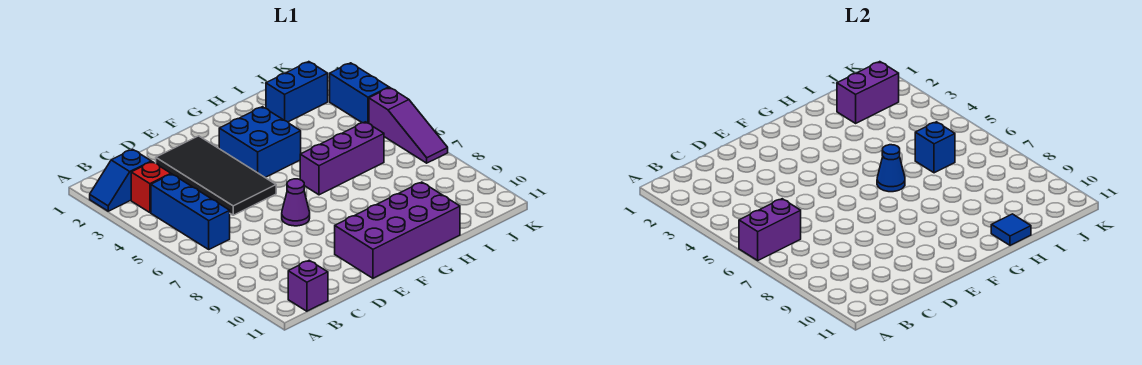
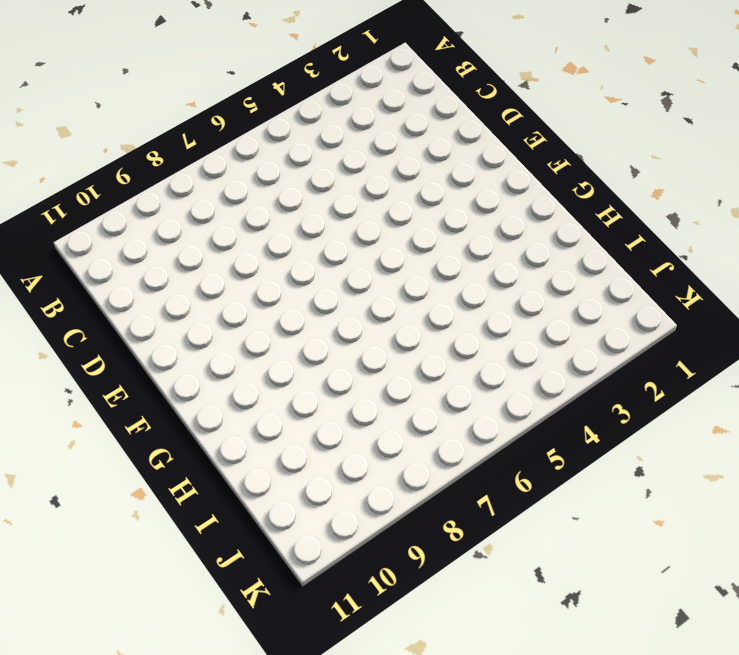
none -> blue 1x2 slope [90,149,151,211]
none -> red 1x1 brick [131,162,171,213]
none -> blue 1x3 brick [151,174,230,249]

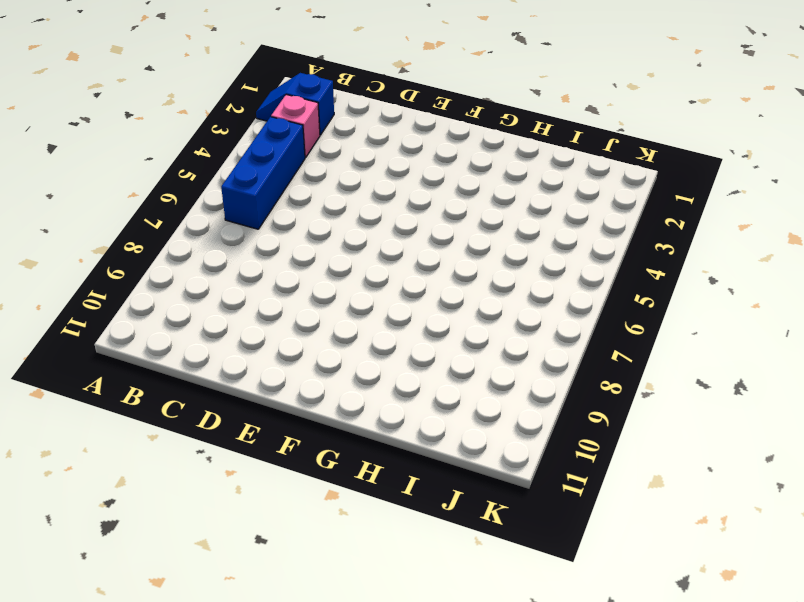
pink 1x1 brick [271,95,320,158] -> red 1x1 brick [131,162,171,213]
none -> purple 1x1 brick [288,260,328,311]
none -> black 2x4 tile [156,136,276,215]
none -> purple 1x1 cone [282,179,310,226]

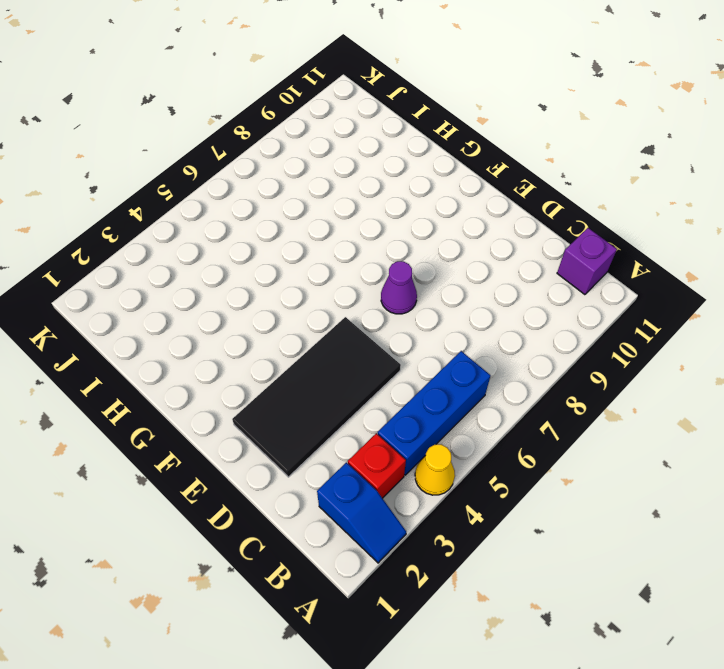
yellow 1x1 cone [415,444,455,495] -> none
none -> purple 2x4 brick [335,182,460,278]
none -> blue 2x2 brick [219,107,301,177]
none -> purple 1x3 brick [300,122,384,195]

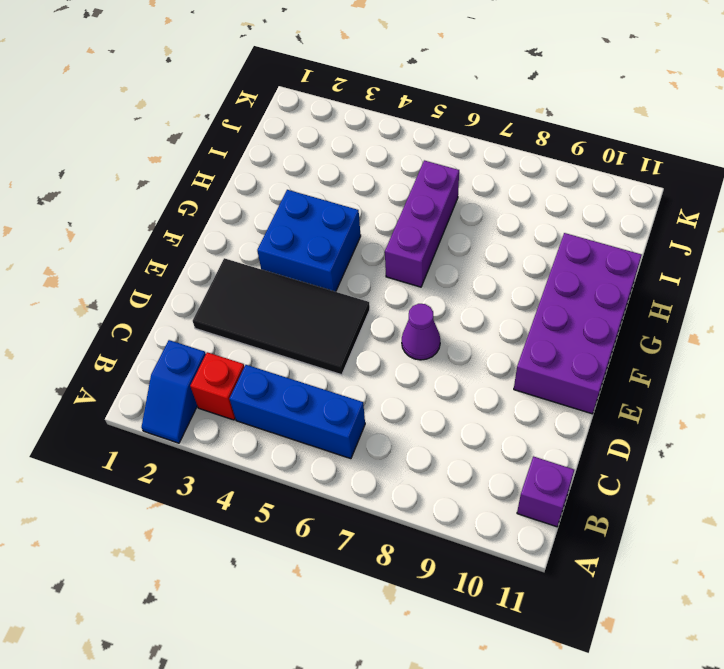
none -> blue 1x2 brick [266,62,328,122]
none -> blue 1x2 brick [330,63,389,123]
none -> purple 1x3 slope [369,88,448,163]

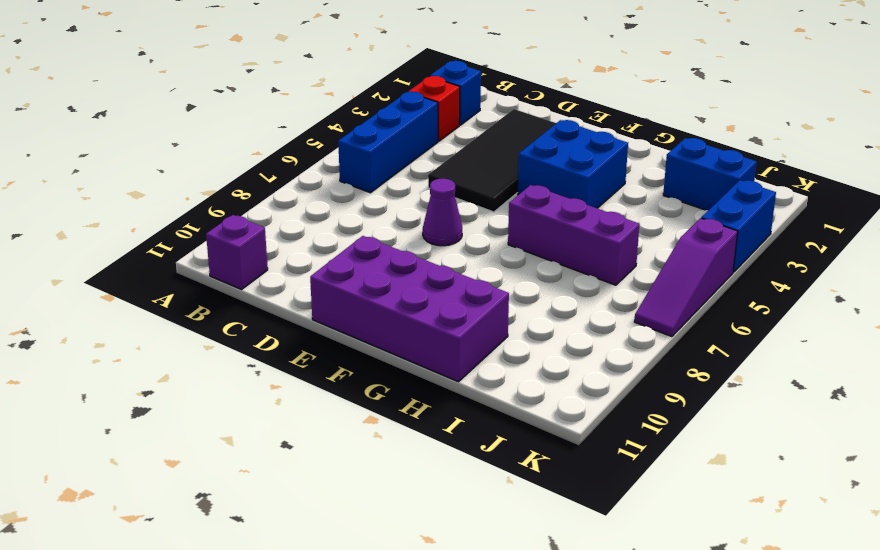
none -> purple 1x2 brick [739,199,801,260]
none -> blue 1x1 cone [877,145,905,192]
none -> blue 1x1 tile [991,214,1031,245]

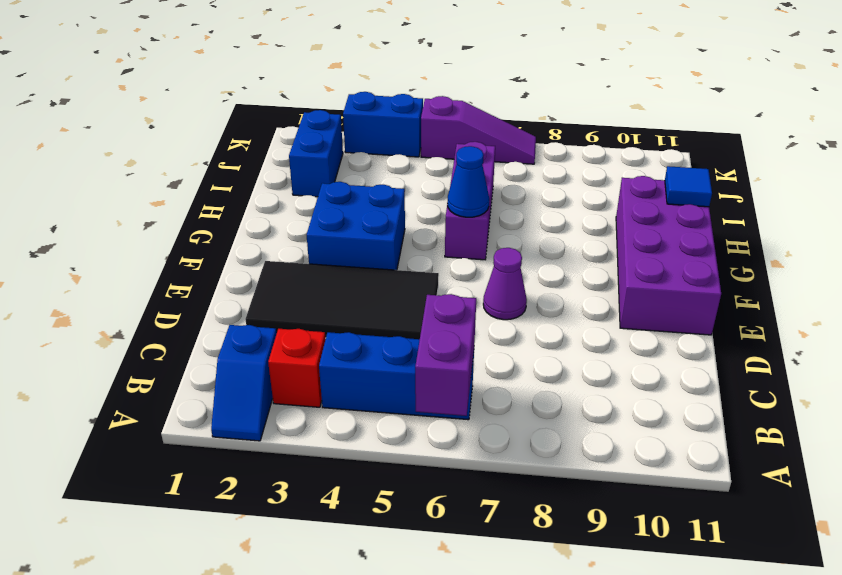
none -> purple 1x1 brick [288,260,328,311]
none -> purple 1x2 brick [837,62,899,123]
none -> blue 1x1 brick [915,122,955,173]

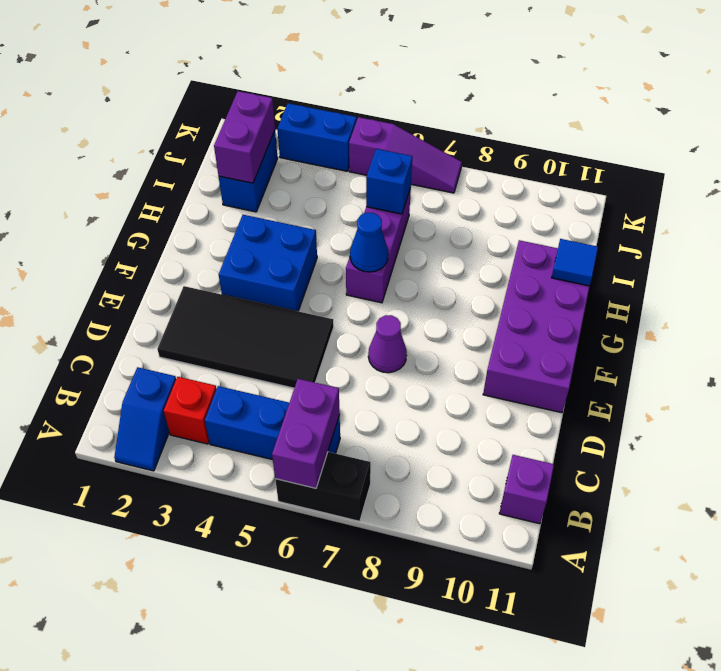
black 1x2 brick [275,452,371,521] -> none

